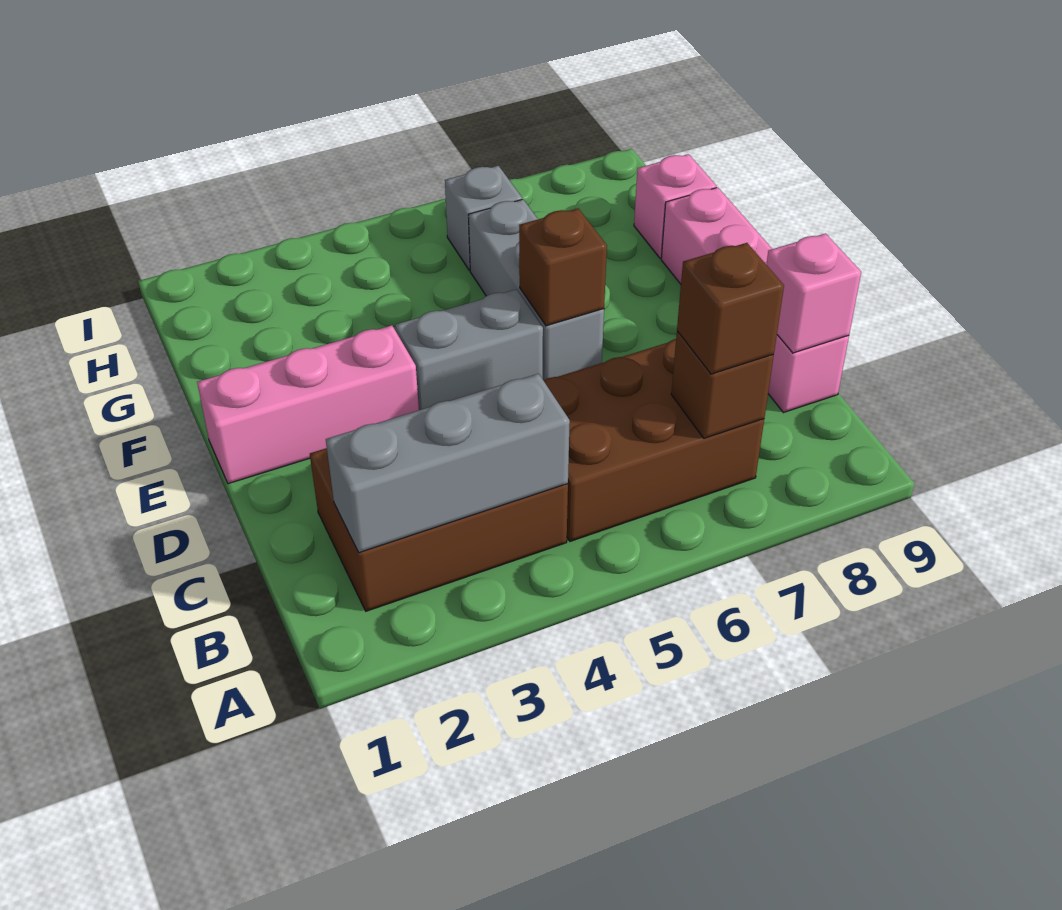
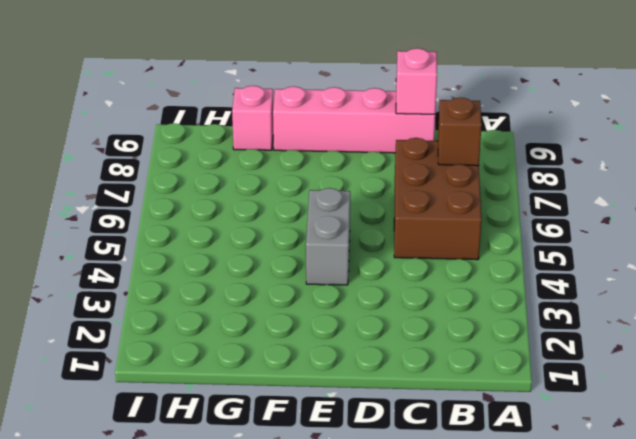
none -> brown 2x3 brick [310,448,568,611]
none -> pink 1x3 brick [197,325,419,484]
none -> grey 1x3 brick [468,199,604,380]

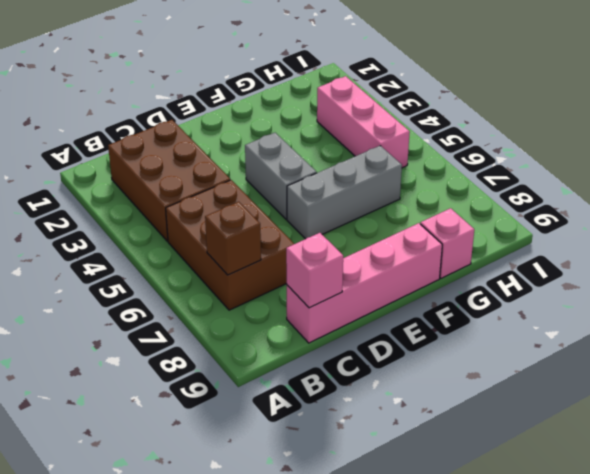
pink 1x3 brick [317,76,410,168] -> pink 1x3 brick moved to [197,325,419,484]
none -> grey 1x1 brick [445,166,522,271]
none -> grey 1x3 brick [326,374,570,553]
none -> brown 1x1 brick [519,208,607,326]

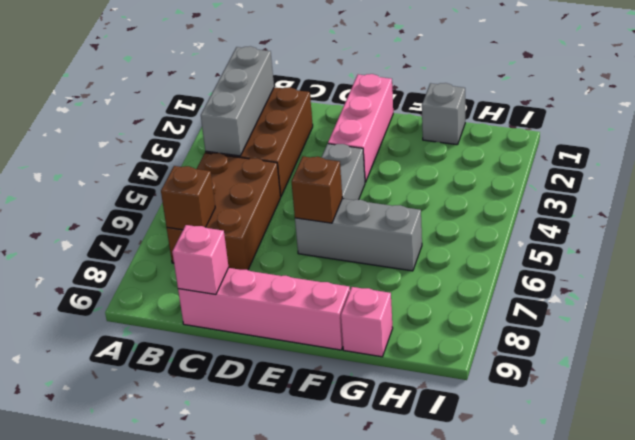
grey 1x1 brick [422,83,465,145] -> grey 1x1 brick moved to [445,166,522,271]
none -> brown 1x1 brick [677,243,784,374]

